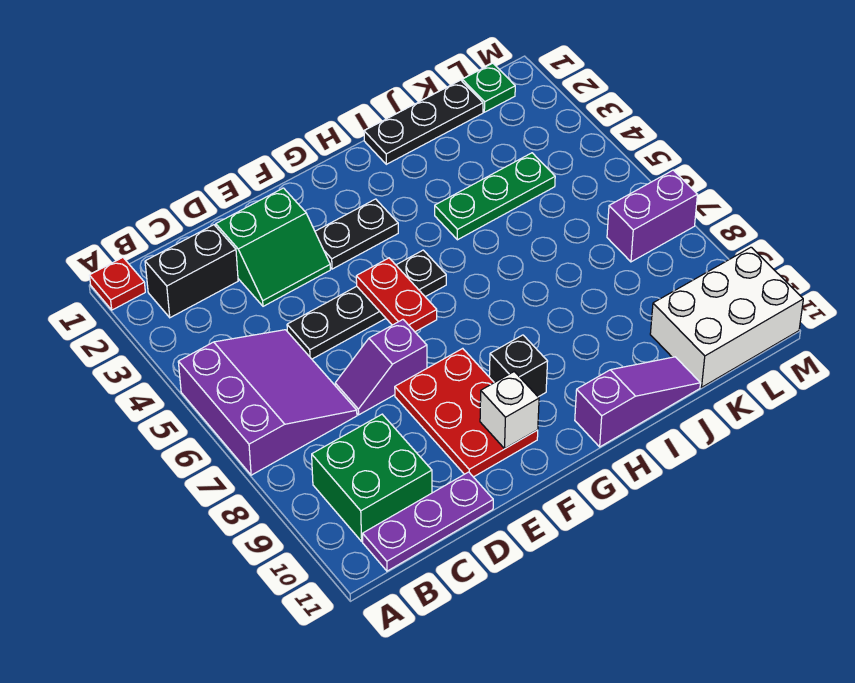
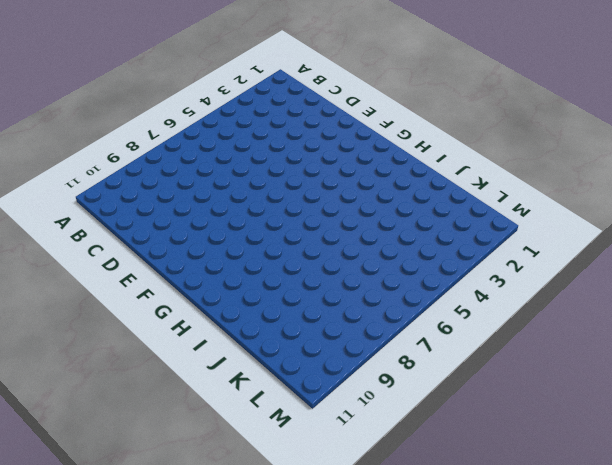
none -> red 1x1 plate [89,258,145,310]
none -> purple 3x3 slope [178,330,357,475]
none -> black 1x2 brick [145,225,238,318]

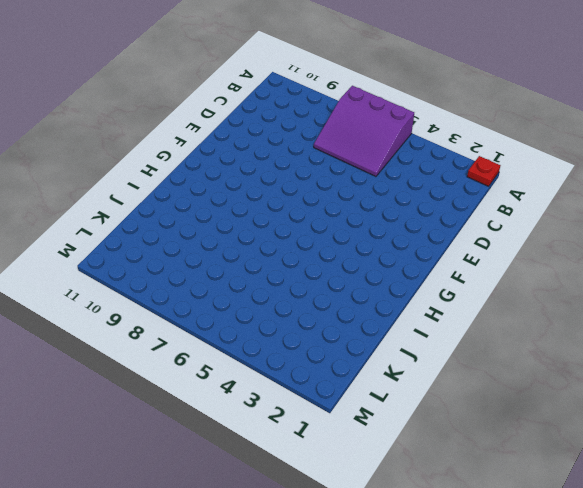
none -> black 1x2 brick [145,225,238,318]
none -> green 2x2 brick [312,414,432,541]
none -> purple 1x3 plate [363,472,493,571]

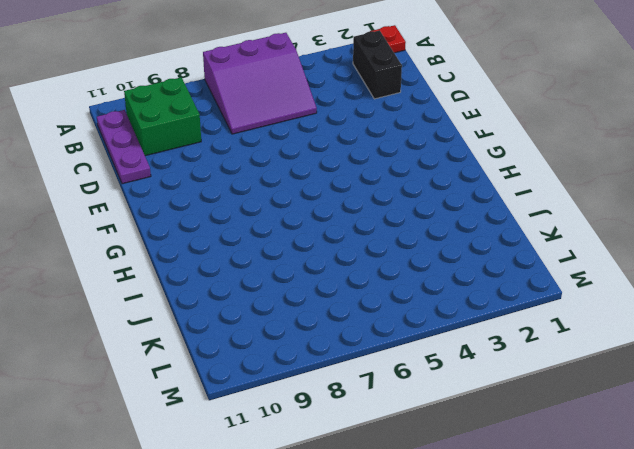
none -> green 2x2 slope [216,188,330,306]
none -> black 1x4 plate [287,250,446,359]
none -> purple 1x2 slope [335,320,427,415]

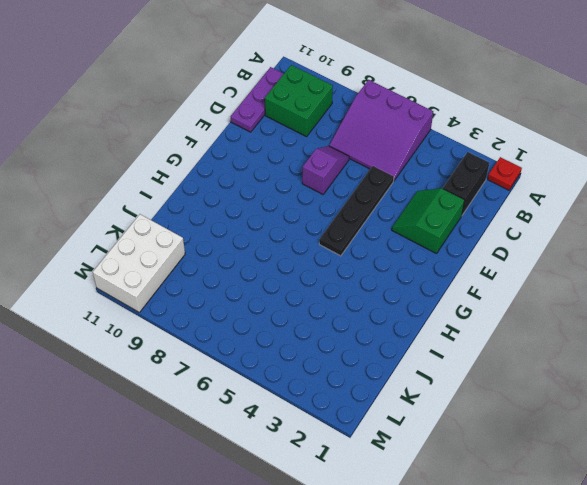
none -> red 2x3 plate [395,348,538,477]
none -> black 1x2 plate [315,199,398,269]
none -> black 1x1 brick [489,335,548,397]

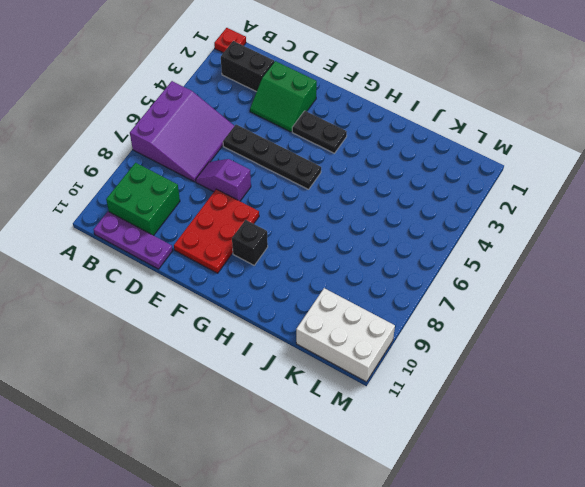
none -> purple 1x3 slope [575,357,700,447]
none -> black 1x3 plate [364,80,483,164]
none -> green 1x3 plate [435,153,555,240]

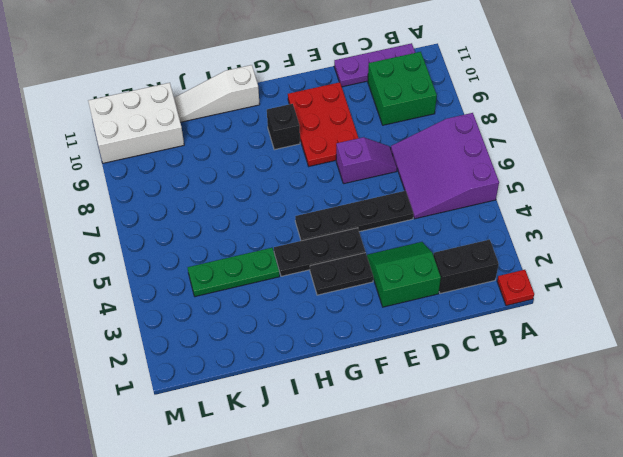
black 1x3 plate [274,228,365,276] -> black 1x3 plate moved to [364,80,483,164]
white 1x3 slope [174,65,260,122] -> purple 1x3 slope [575,357,700,447]
none -> green 1x1 plate [462,63,515,112]
none -> purple 1x2 brick [607,170,697,262]
none -> red 1x2 plate [356,258,437,332]

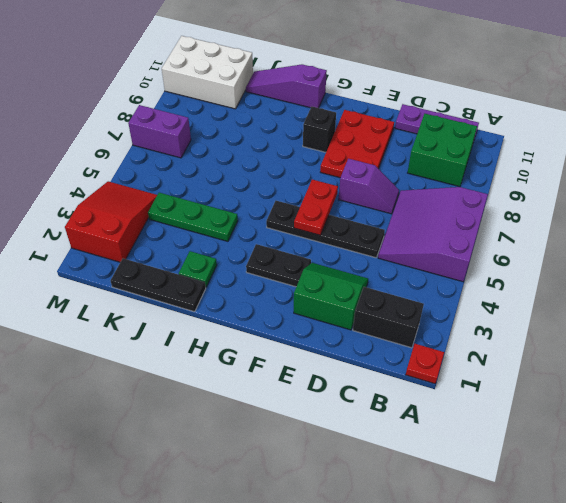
green 1x1 plate [179,251,217,287] -> green 1x1 plate moved to [462,63,515,112]
red 2x3 slope [65,181,157,262] -> none
none -> white 1x1 brick [480,372,539,448]

